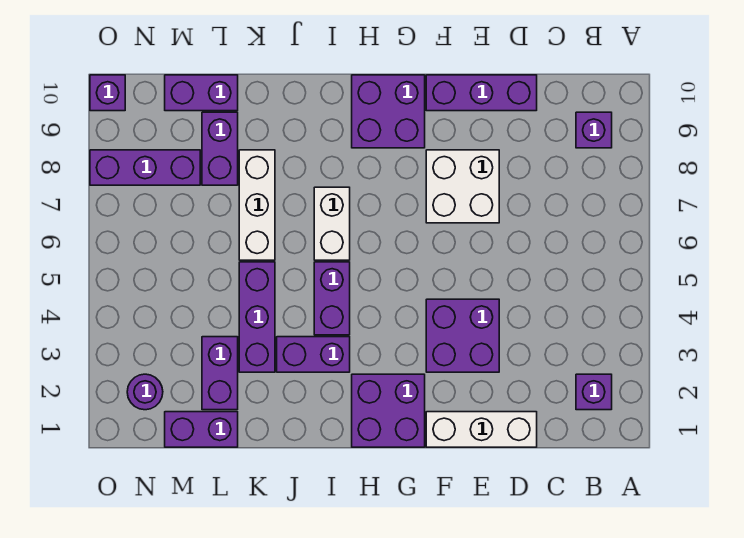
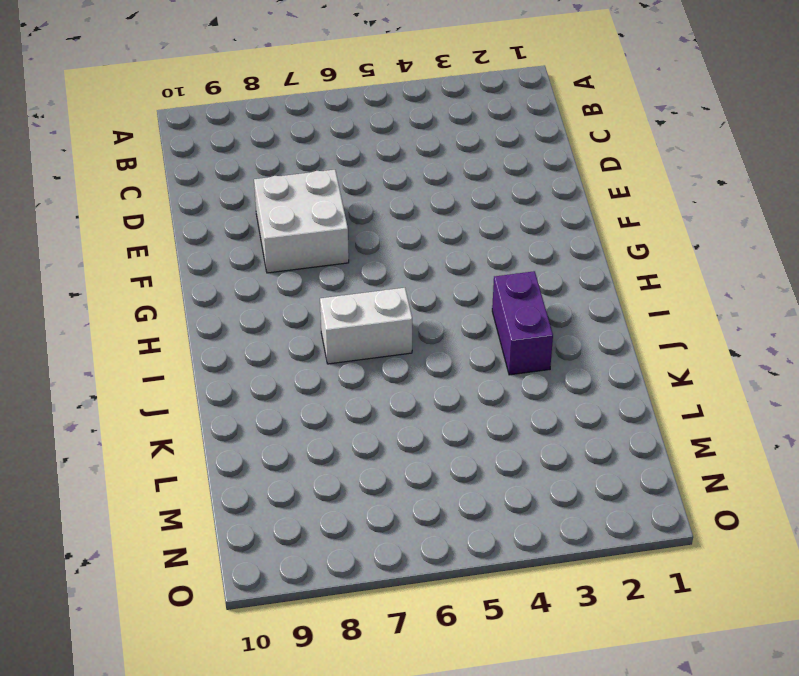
none -> purple 1x1 brick [576,374,612,410]
none -> purple 1x1 brick [576,112,612,148]
none -> white 1x3 brick [426,412,537,447]

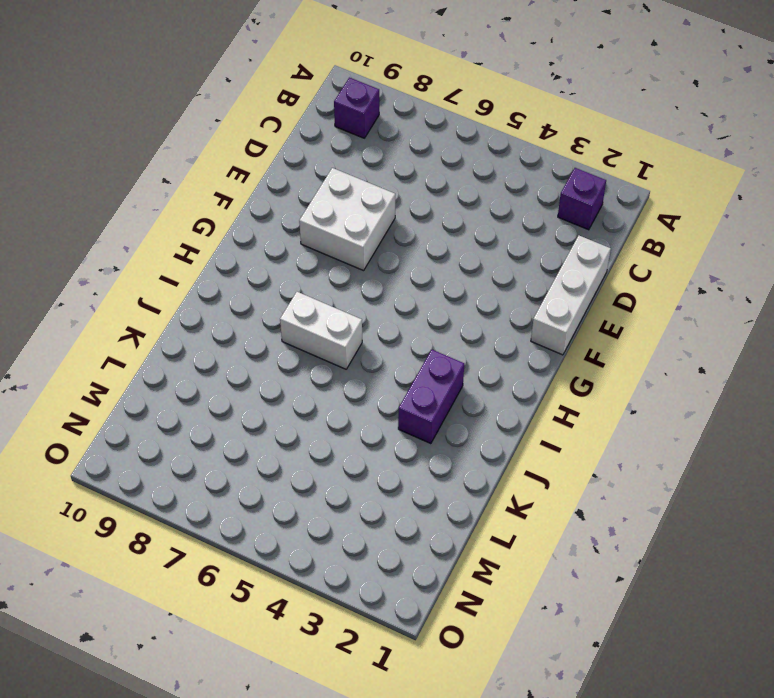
none -> purple 1x3 brick [426,75,537,111]
none -> purple 2x2 brick [426,299,499,372]
none -> purple 2x2 brick [352,374,425,447]

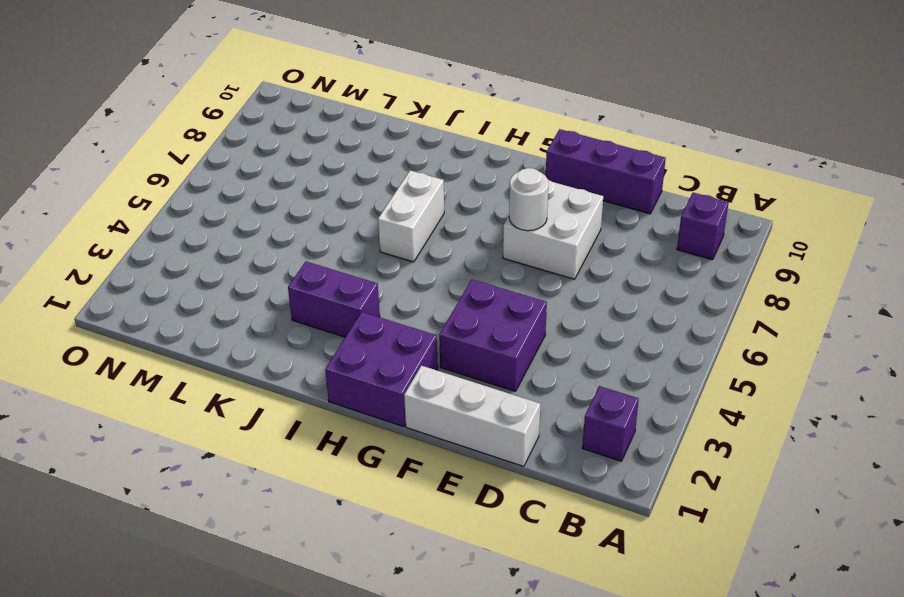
white 1x1 round brick [509,168,548,231] -> none
none -> purple 2x2 brick [352,75,425,148]
none -> purple 1x2 brick [314,262,350,335]
none -> purple 1x3 brick [239,262,275,372]

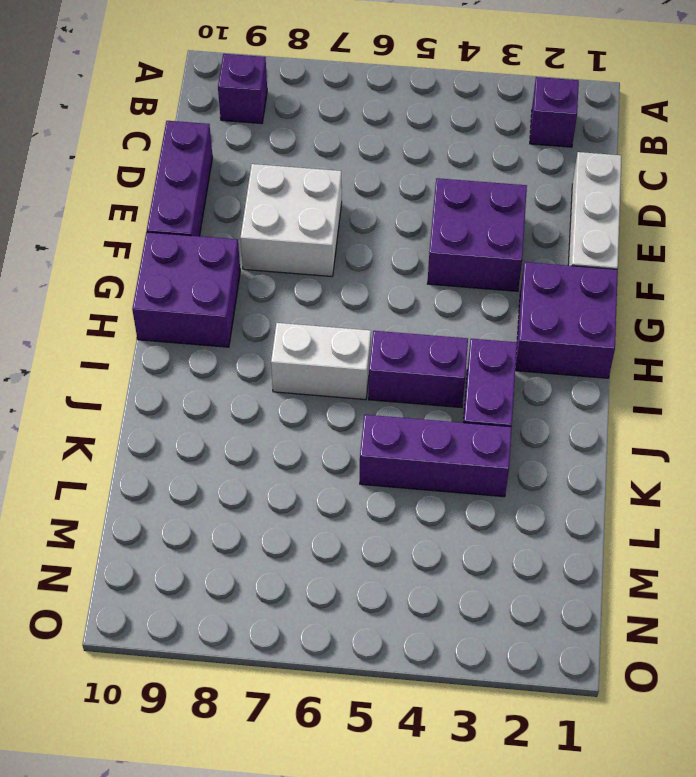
none -> white 1x3 brick [239,150,275,260]
none -> purple 1x2 brick [165,412,238,447]
none -> purple 1x2 brick [202,337,238,410]

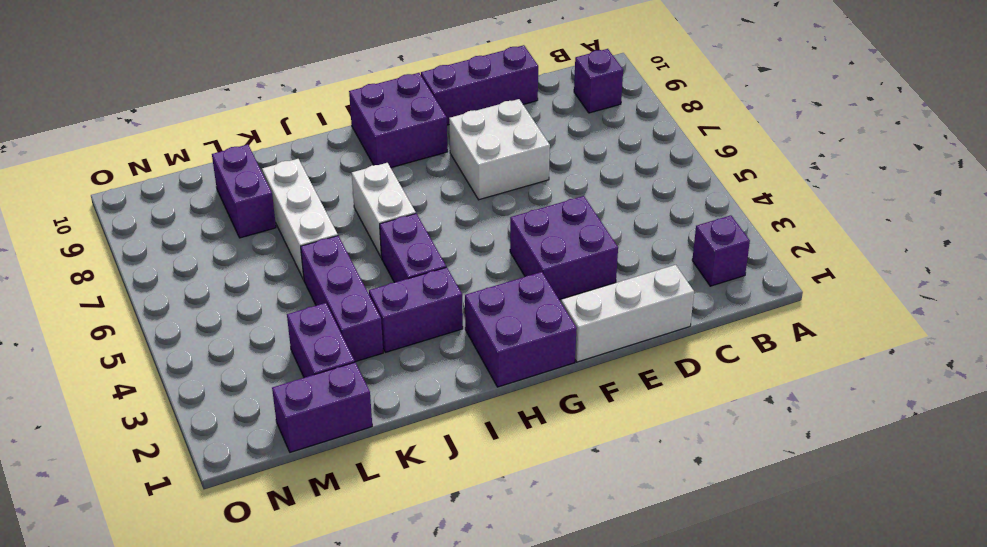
none -> purple 1x2 brick [165,75,238,111]
none -> purple 1x3 brick [90,150,200,185]
none -> purple 1x1 round brick [127,374,163,410]

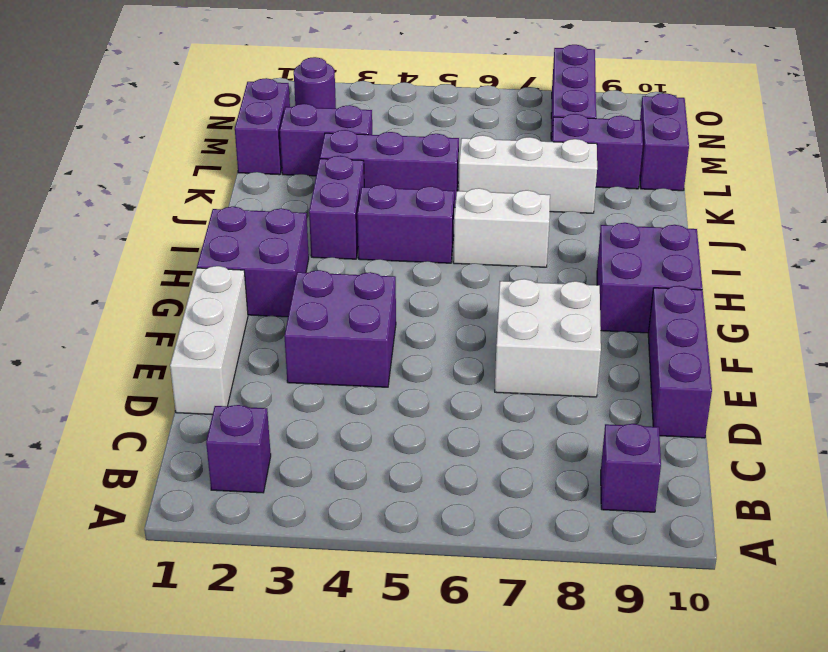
none -> purple 1x1 brick [90,75,125,111]

